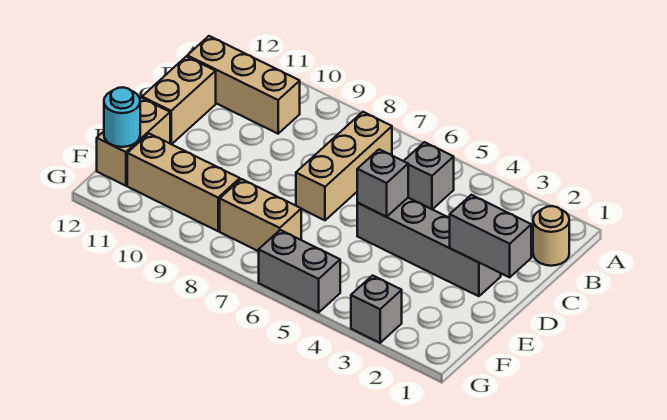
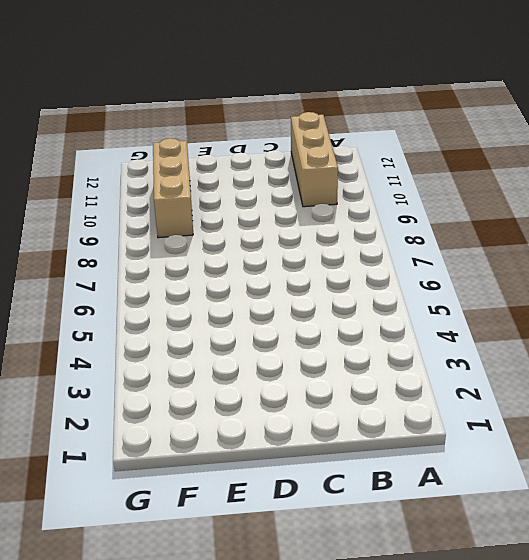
none -> tan 1x1 round brick [533,206,569,266]
none -> grey 1x1 brick [404,142,454,209]
none -> tan 1x3 brick [296,112,392,220]

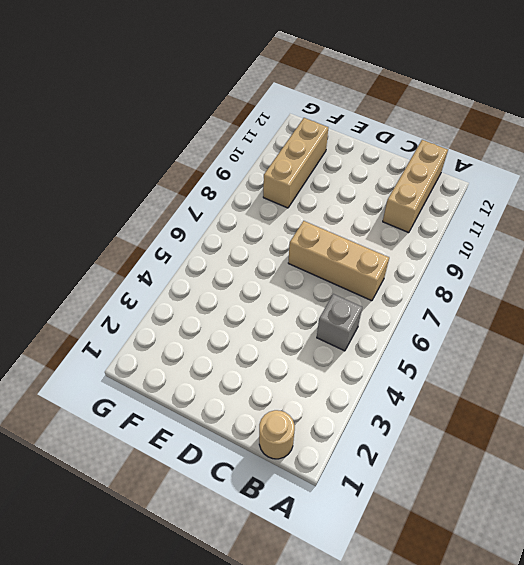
none -> tan 1x2 brick [142,56,216,144]
none -> grey 1x4 brick [357,198,501,296]
none -> tan 1x2 brick [97,98,170,186]

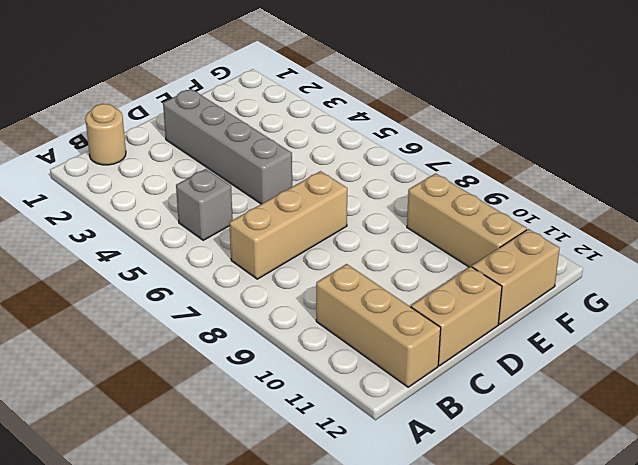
none -> tan 1x2 brick [220,179,301,251]
none -> grey 1x1 brick [351,276,402,343]
none -> grey 1x2 brick [259,230,340,313]

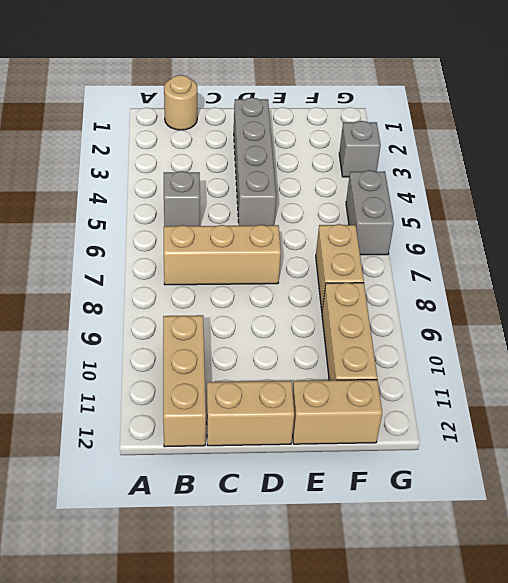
none -> grey 1x2 brick [450,195,531,277]
none -> grey 1x1 brick [357,149,408,217]
none -> cyan 1x1 round brick [104,87,140,147]

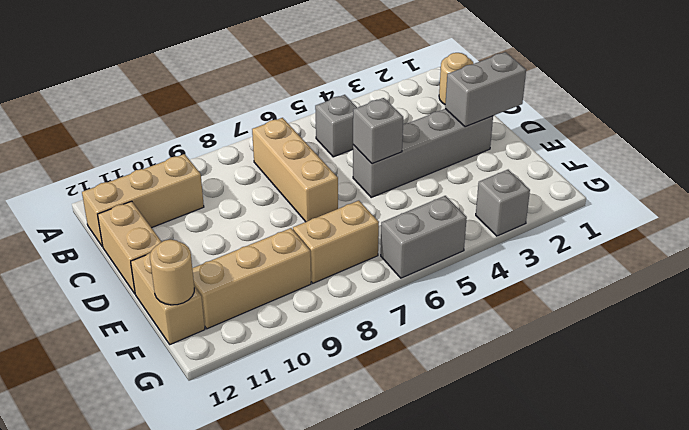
tan 1x1 round brick [150,240,194,305] -> cyan 1x1 round brick [104,87,140,147]

